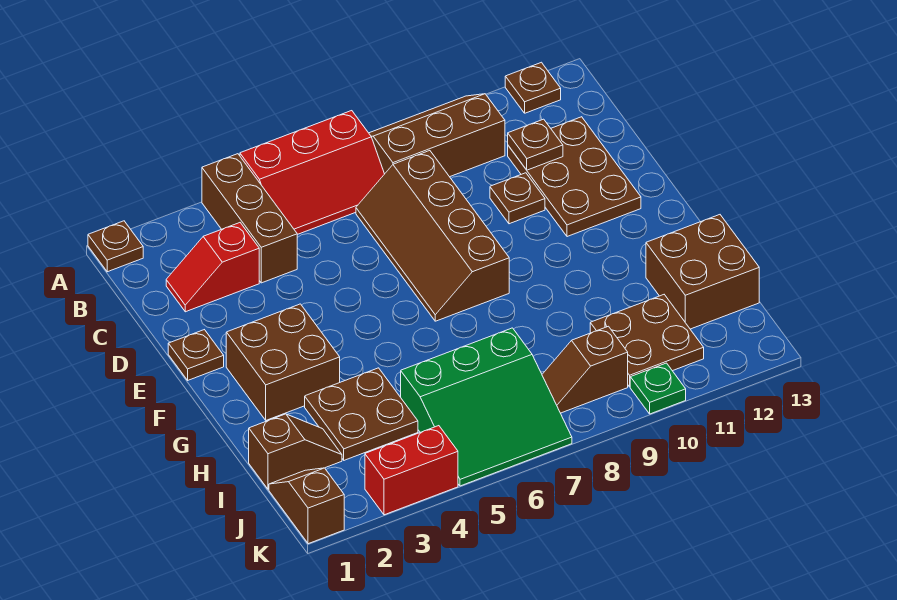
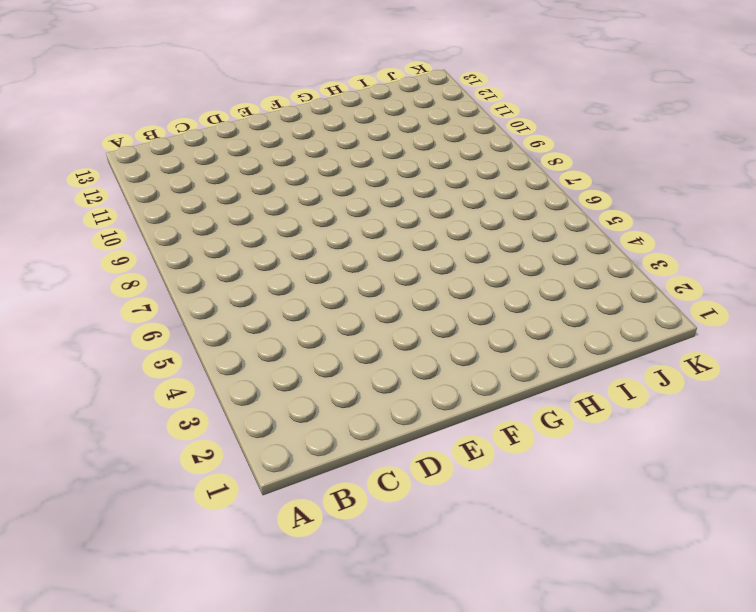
none -> brown 1x1 plate [88,221,143,272]
none -> brown 1x3 brick [202,154,297,283]
none -> red 2x3 slope [240,111,384,235]

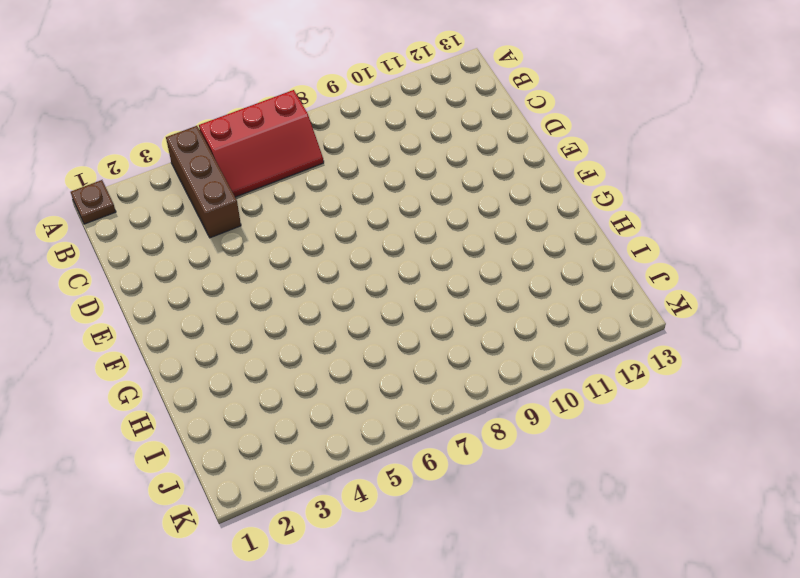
none -> brown 2x3 slope [369,94,505,177]
none -> brown 1x1 plate [505,62,561,113]
none -> red 1x2 slope [166,223,259,312]

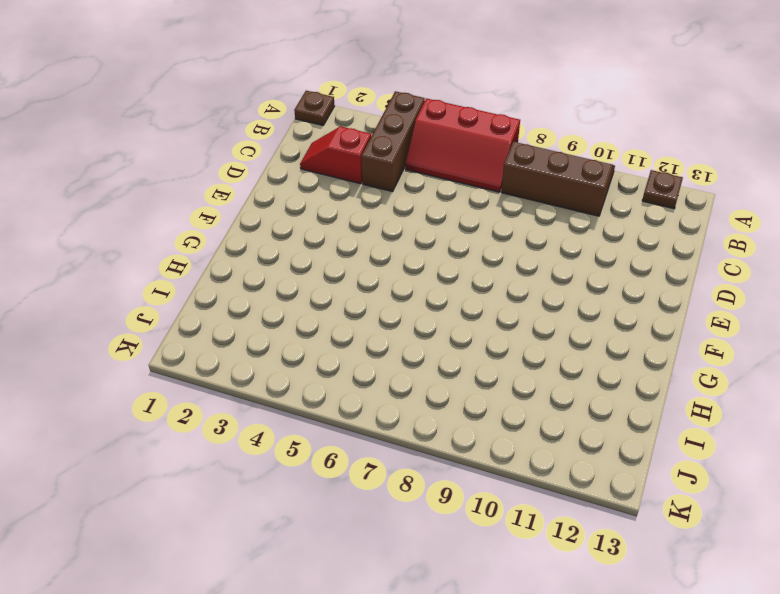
none -> brown 2x4 slope [356,151,509,321]
none -> brown 2x3 plate [508,117,641,237]
none -> brown 1x1 plate [490,173,545,224]

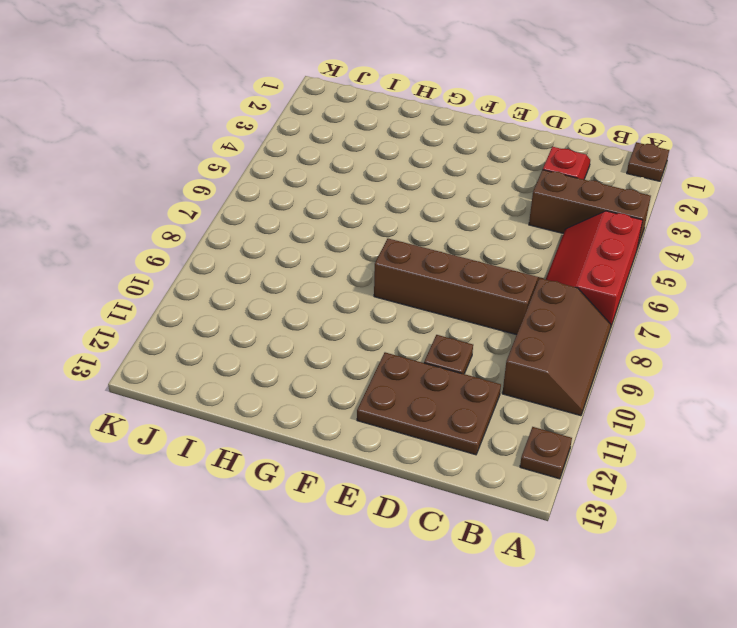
none -> brown 1x1 plate [168,330,224,380]
none -> brown 2x2 brick [226,304,340,420]
none -> brown 2x2 plate [305,368,418,460]

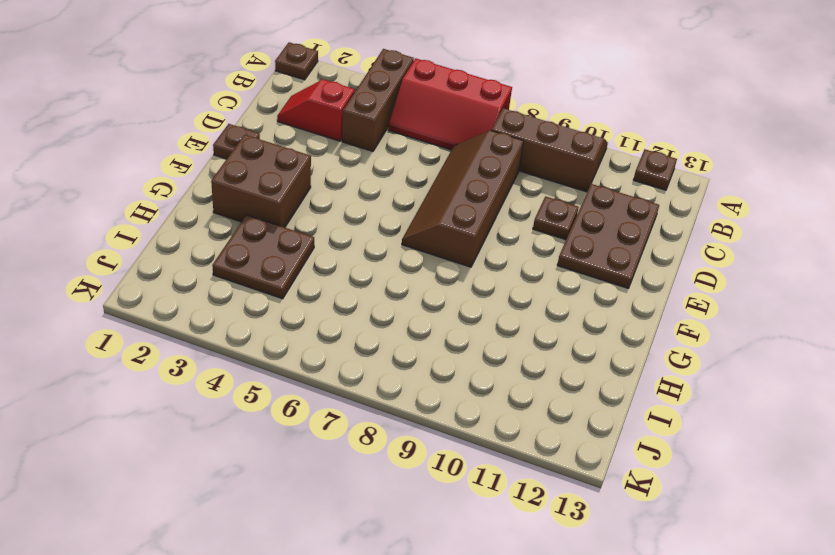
none -> brown 2x2 brick [646,215,759,329]
none -> brown 1x2 slope [249,414,342,489]
none -> green 3x3 slope [401,328,572,486]

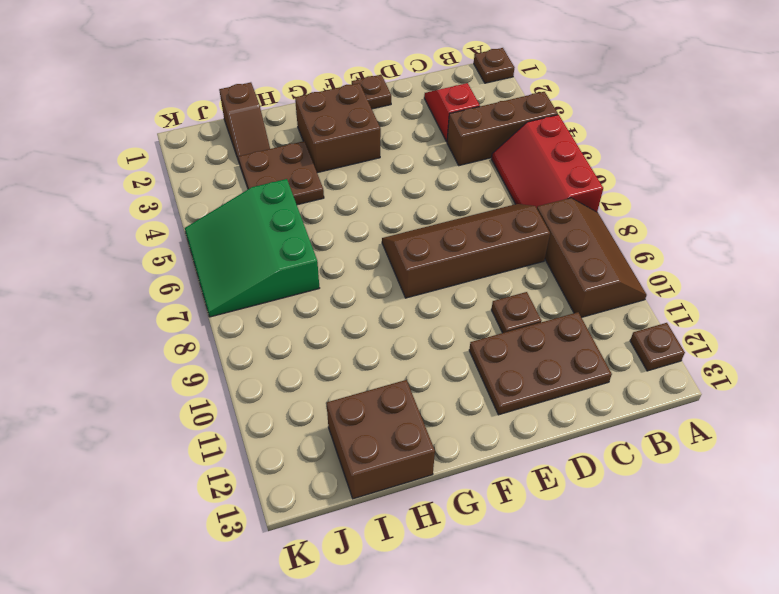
none -> brown 2x2 plate [590,295,704,387]
none -> brown 1x2 slope [269,468,344,544]
none -> brown 1x2 slope [542,326,628,413]

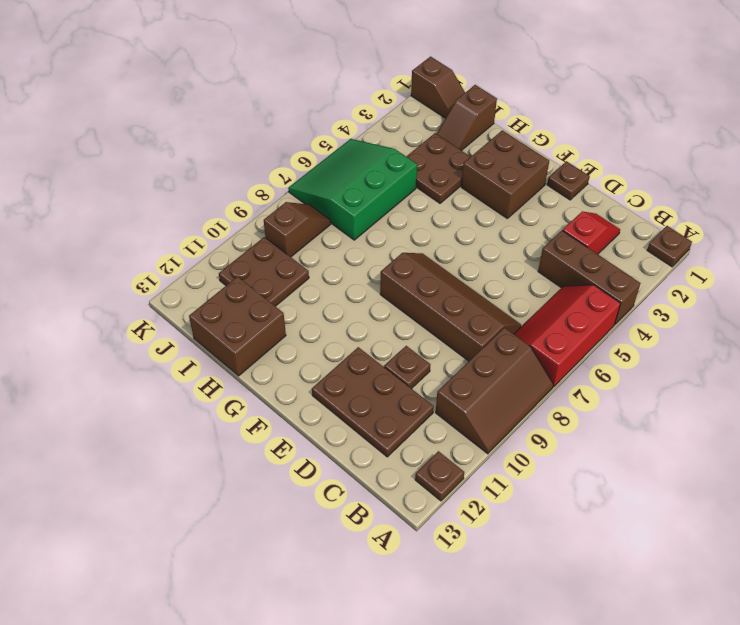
none -> red 1x2 brick [365,426,458,515]
none -> green 1x1 plate [630,363,686,414]
none -> brown 1x1 plate [508,119,563,170]

